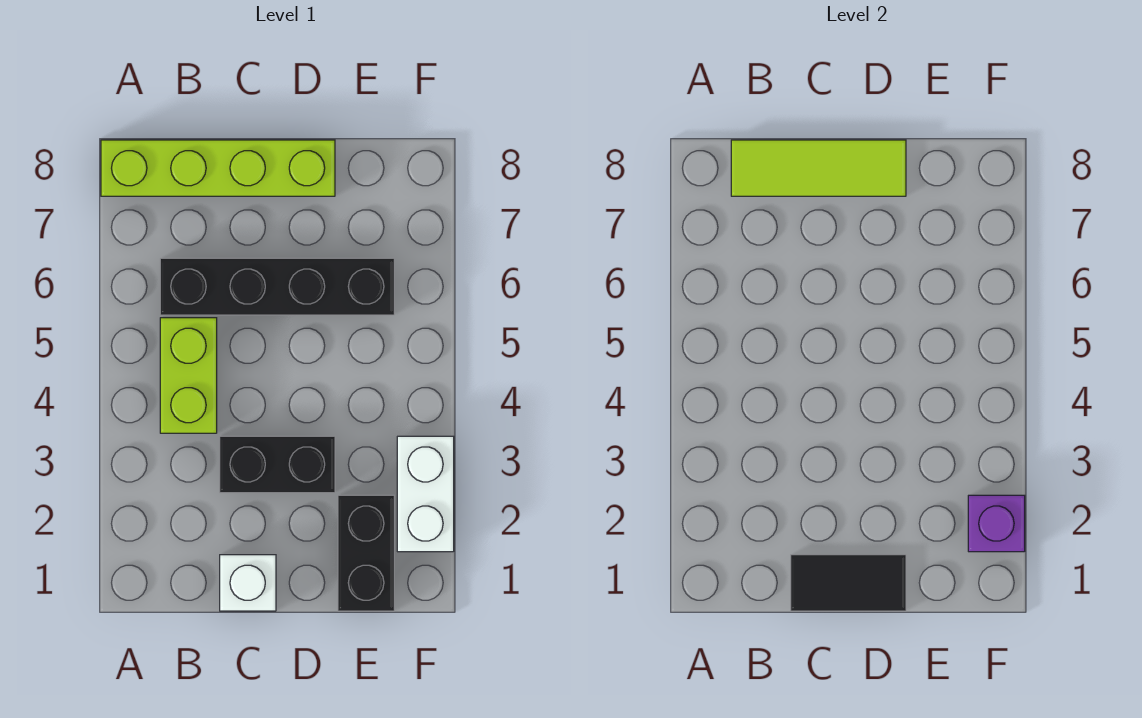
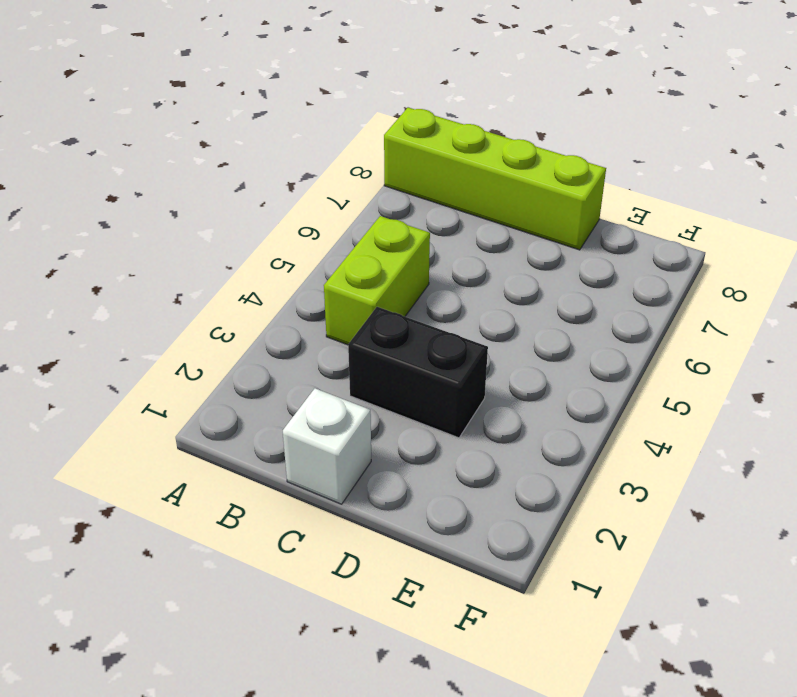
none -> black 1x4 brick [160,258,394,315]
none -> black 1x2 brick [338,495,394,611]

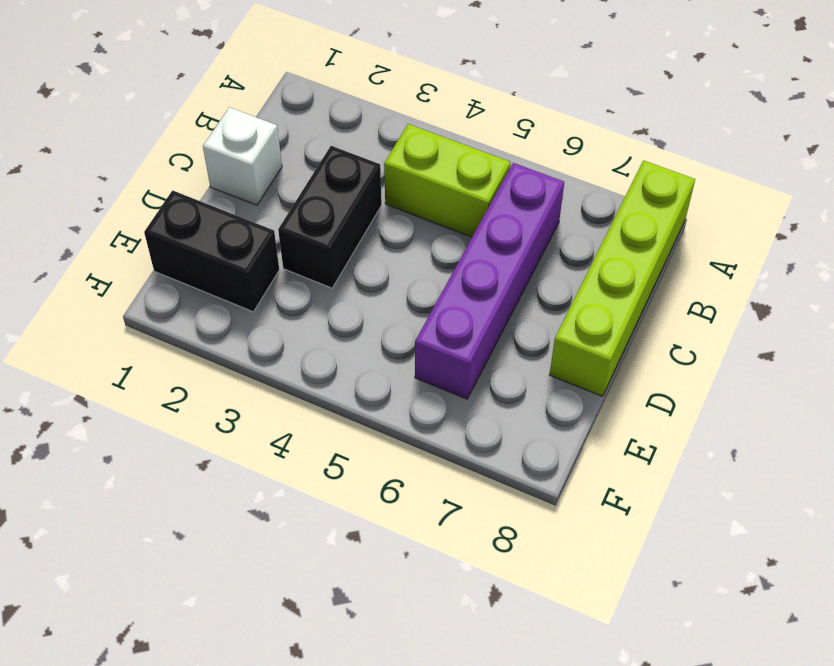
purple 1x4 brick [415,163,564,399] -> black 1x4 brick [160,258,394,315]
none -> white 1x2 brick [397,436,454,552]
none -> lime 1x3 tile [731,140,906,196]

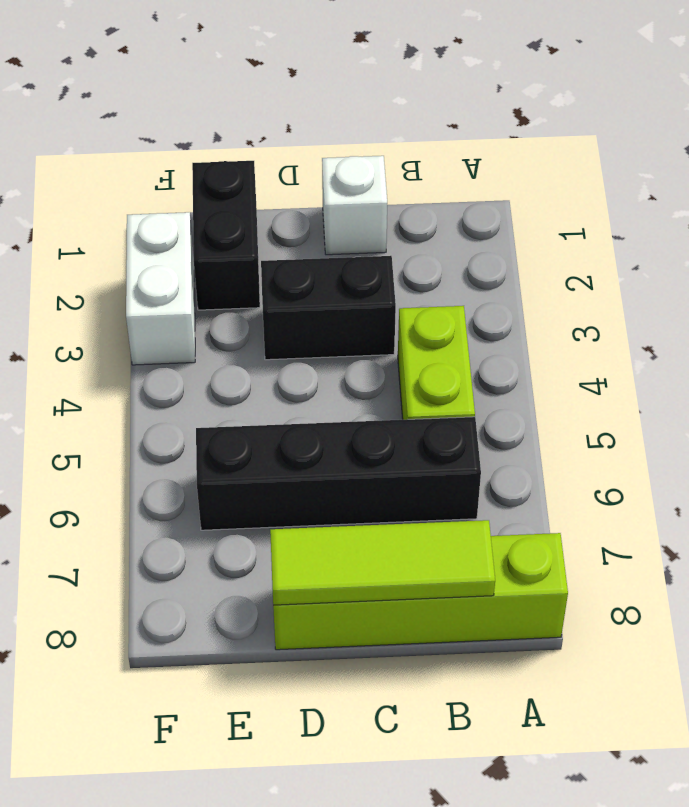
none -> black 1x2 tile [791,555,906,611]
none -> purple 1x1 brick [968,495,1025,552]

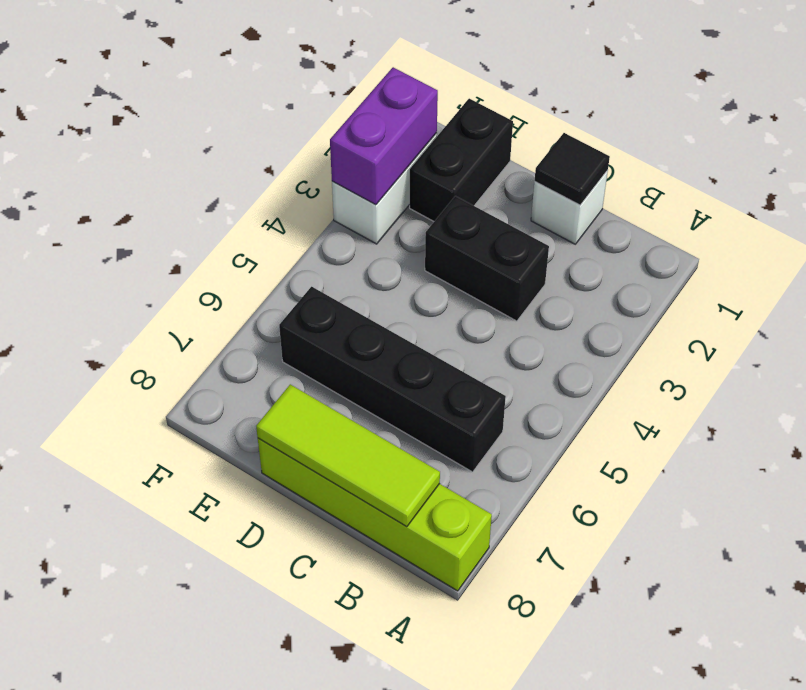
black 1x1 tile [535,133,610,205] -> black 1x2 tile [791,555,906,611]
purple 1x2 brick [330,67,438,205] -> purple 1x1 brick [968,495,1025,552]
none -> lime 1x2 brick [160,318,217,433]

